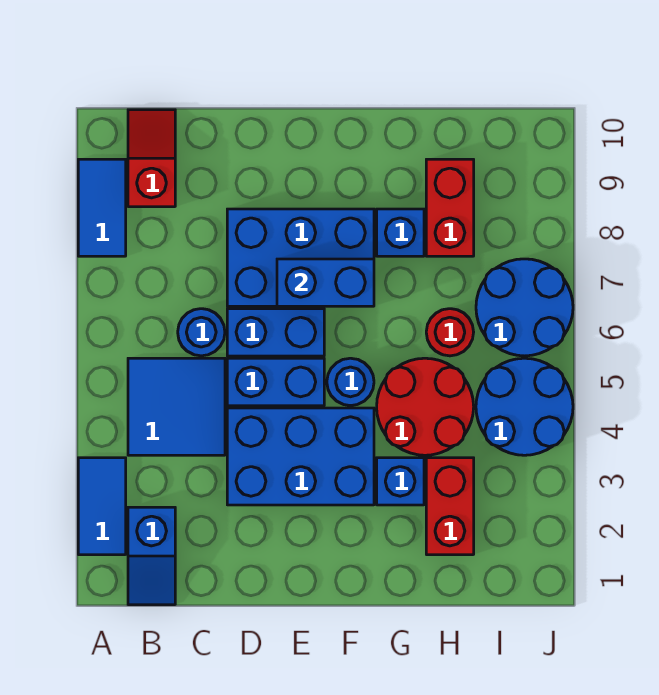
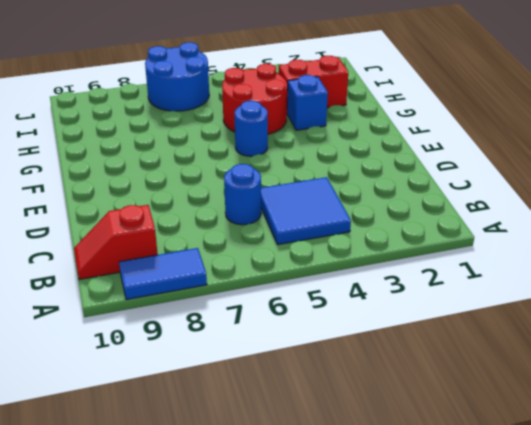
none -> blue 1x2 tile [78,458,126,555]
none -> blue 1x2 slope [128,507,175,605]
none -> blue 2x3 brick [227,408,374,505]

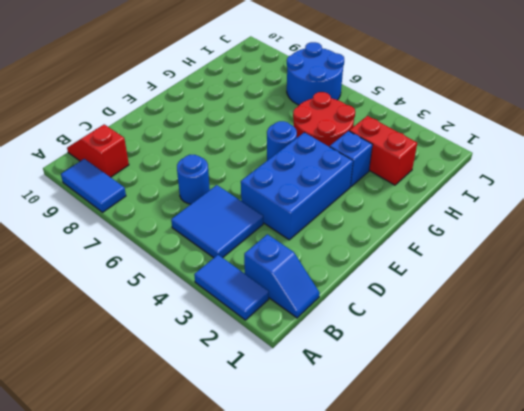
none -> blue 1x2 brick [227,358,324,406]
none -> blue 1x2 brick [227,309,324,356]
none -> blue 2x3 brick [227,209,374,306]

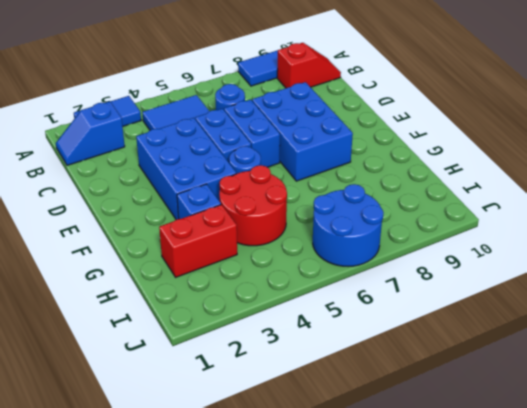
none -> blue 1x1 brick [377,209,424,256]
none -> red 1x1 round brick [426,309,474,356]
none -> red 1x2 brick [426,159,474,256]

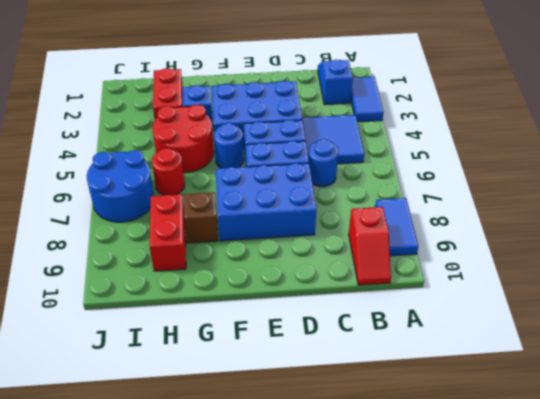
brown 1x1 brick [184,192,218,243] -> blue 1x1 brick [377,209,424,256]
none -> blue 2x2 round brick [476,358,573,455]
none -> blue 1x2 brick [277,259,374,306]

